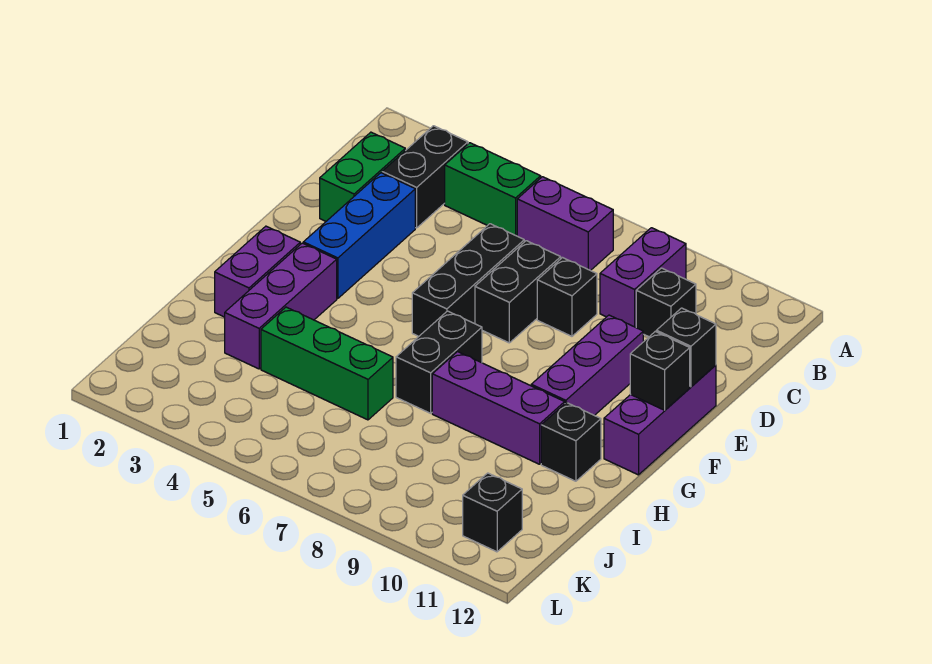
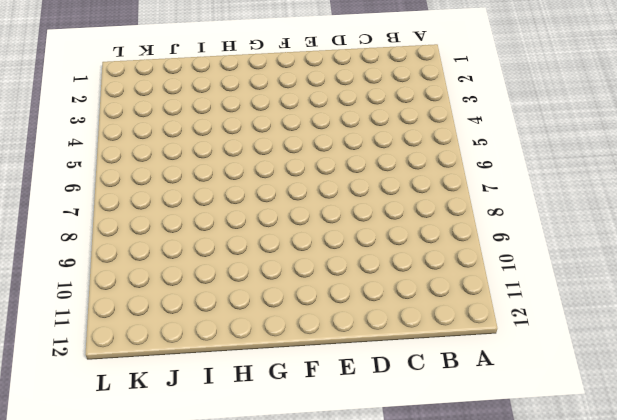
none -> black 1x2 brick [382,126,468,228]
none -> green 1x2 brick [445,143,541,236]
none -> purple 1x2 brick [517,177,613,271]

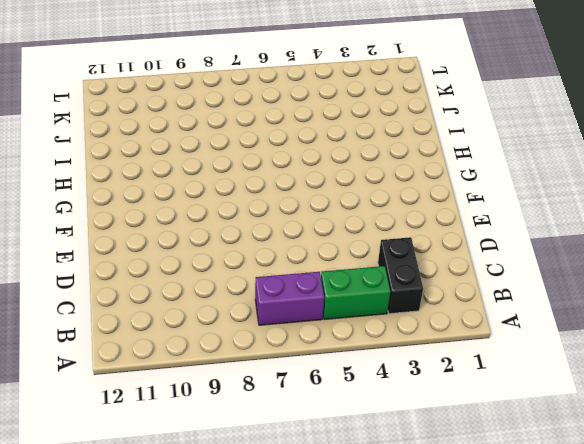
none -> purple 1x2 brick [600,228,686,327]
none -> green 1x2 brick [320,132,405,221]
none -> black 1x1 brick [636,268,696,337]

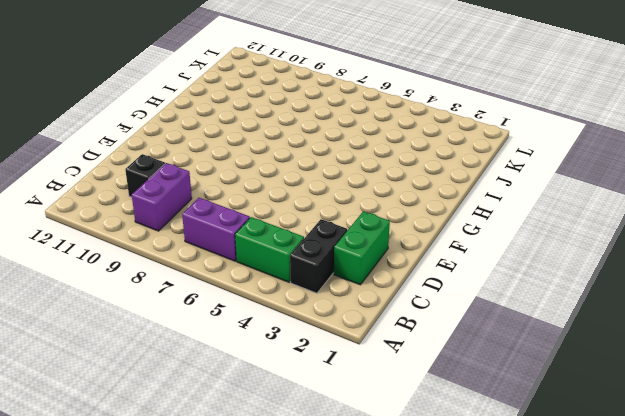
none -> blue 1x3 brick [303,173,415,298]
none -> black 1x3 brick [412,224,524,337]
none -> black 1x2 brick [475,241,561,343]

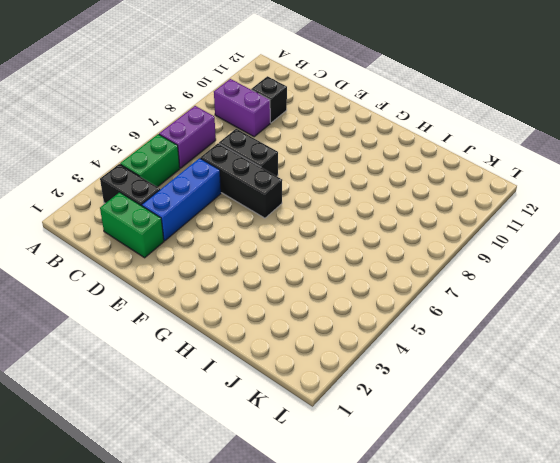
blue 1x3 brick [142,158,221,241] -> blue 1x3 brick turned to [303,173,415,298]
none -> black 1x1 brick [537,258,597,336]
none -> purple 1x3 brick [531,315,643,415]
none -> purple 1x3 brick [604,365,716,475]

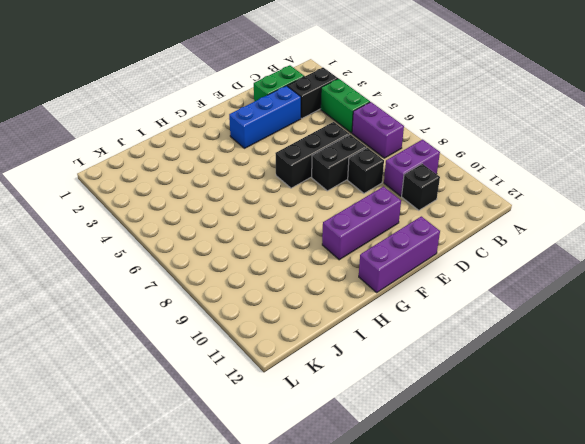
none -> purple 1x2 brick [215,226,300,317]
none -> purple 1x3 brick [225,243,337,369]
none -> black 1x2 brick [396,311,482,413]

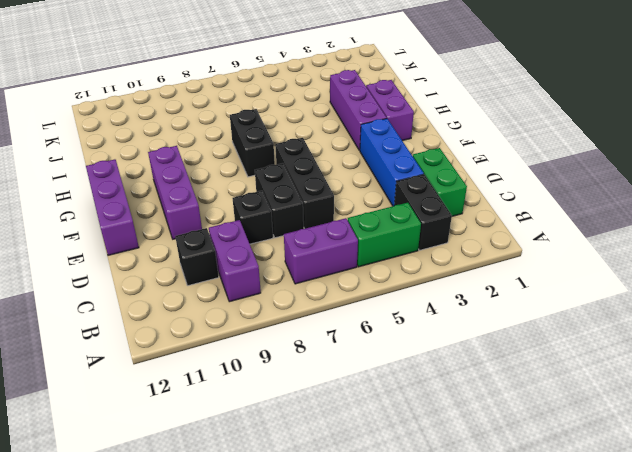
none -> purple 1x3 brick [432,352,565,464]
none -> black 1x1 brick [541,403,601,481]
none -> green 1x3 brick [261,307,393,420]

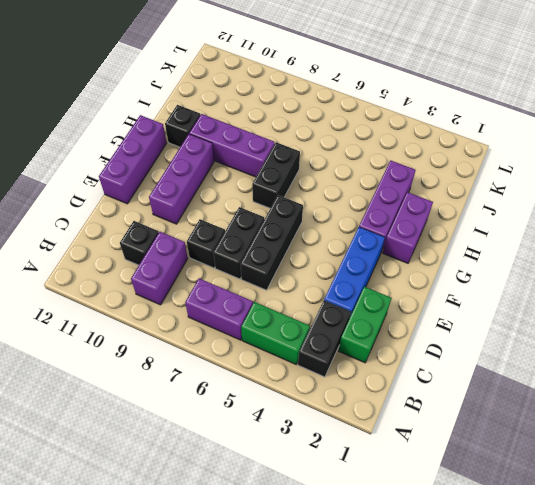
none -> green 1x3 brick [261,307,393,420]
none -> black 1x1 brick [463,473,522,552]
none -> black 1x1 brick [656,308,716,387]

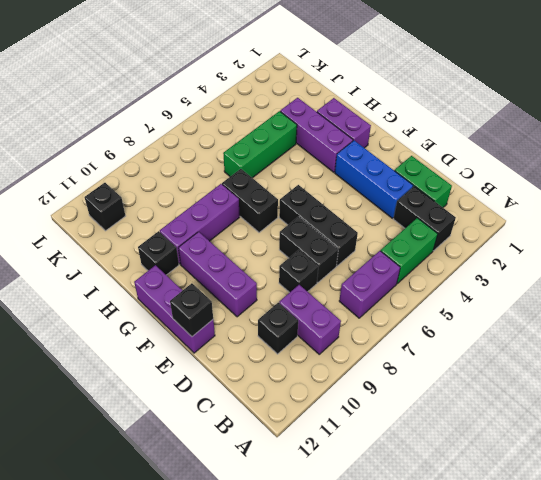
none -> black 1x1 brick [630,332,690,410]

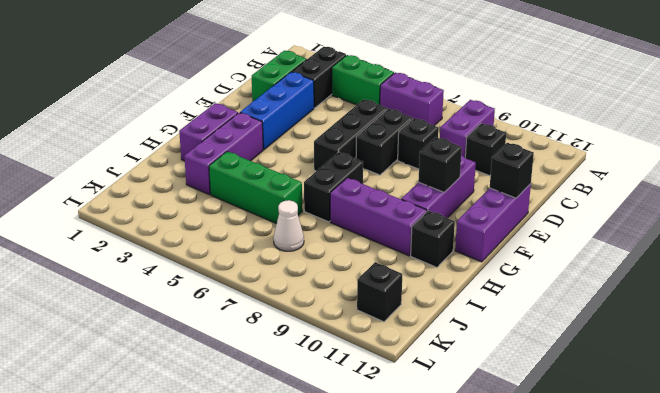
black 1x1 brick [418,137,462,192] -> black 1x1 brick moved to [630,332,690,410]
white 1x1 cone [273,200,304,251] -> none

